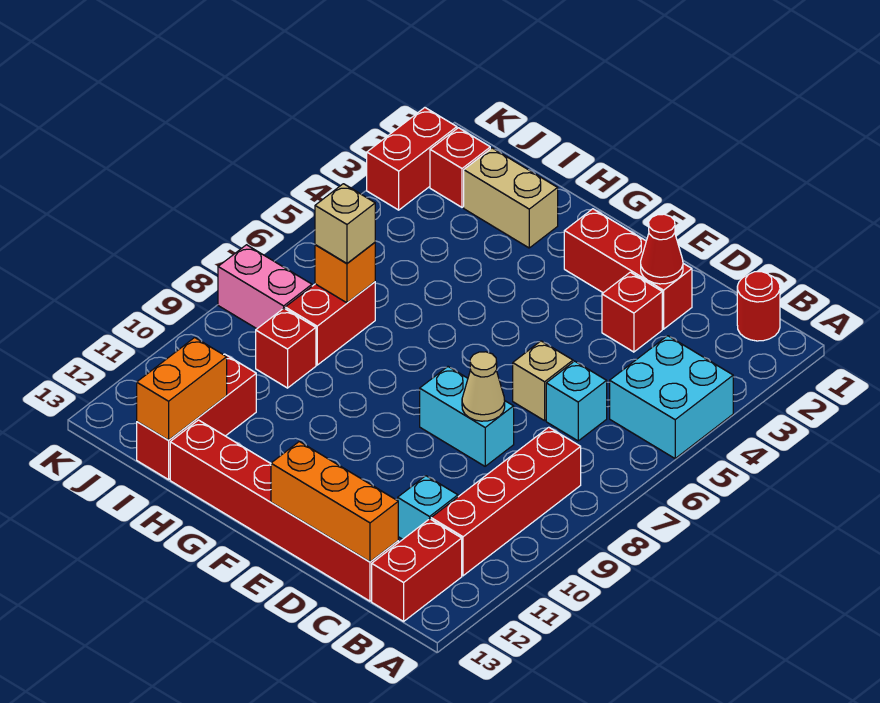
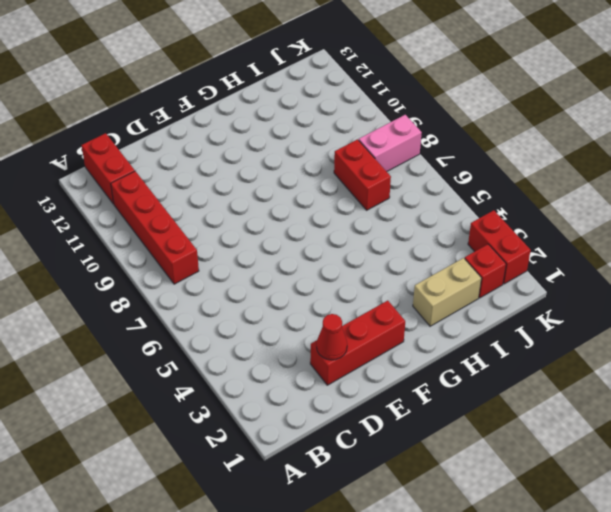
none -> cyan 2x2 brick [610,336,733,458]
none -> red 1x1 round brick [737,272,780,341]
none -> cyan 1x1 brick [546,361,607,441]

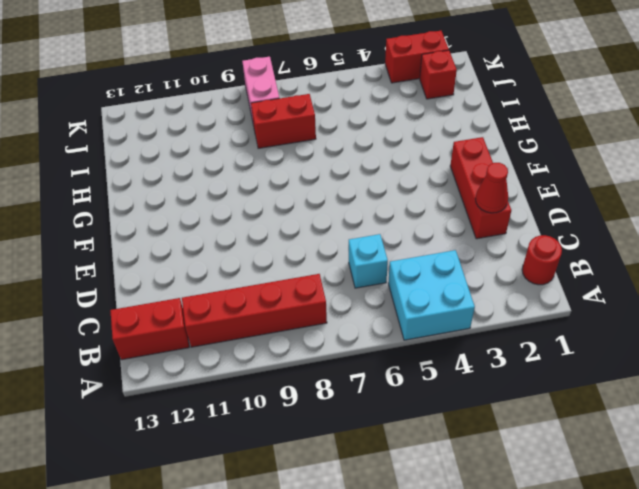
none -> cyan 1x1 brick [398,476,458,539]
none -> red 1x6 brick [170,420,398,601]
none -> red 1x1 brick [602,272,662,352]

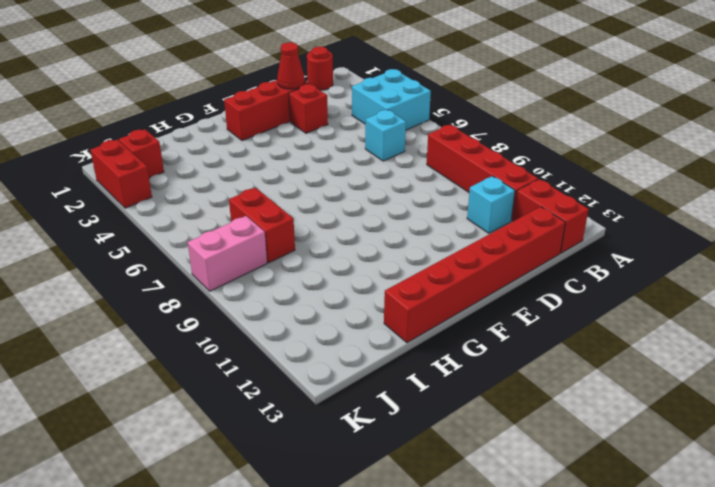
none -> tan 1x1 brick [513,341,573,421]
none -> cyan 1x2 brick [420,367,514,466]
none -> tan 1x2 brick [464,148,558,248]

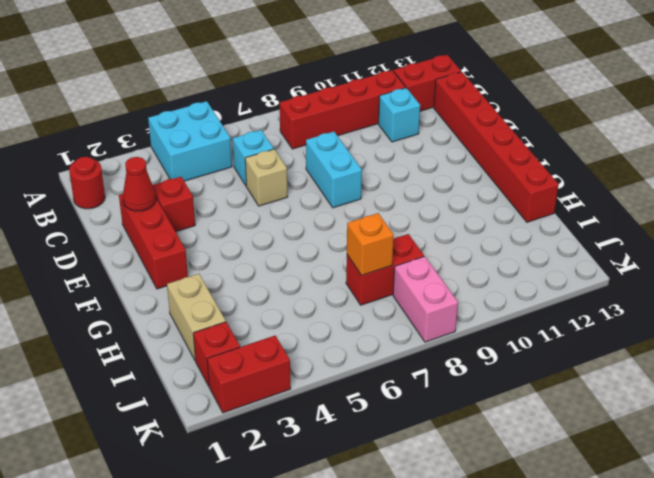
none -> red 1x1 brick [256,308,316,388]
none -> red 1x3 brick [137,354,256,480]
none -> orange 1x3 brick [271,442,398,562]

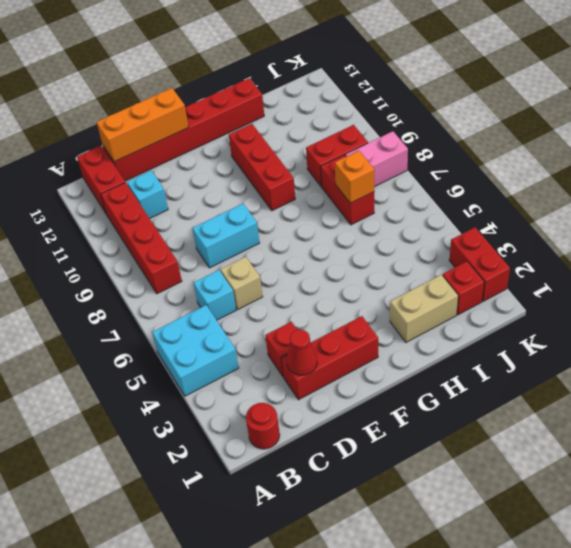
red 1x3 brick [229,124,295,211] -> red 1x3 brick moved to [137,354,256,480]
red 1x2 brick [306,125,368,187] -> red 1x1 brick [256,308,316,388]
none -> tan 1x1 cone [462,352,505,421]
none -> orange 1x2 brick [137,338,227,440]
none -> tan 1x1 brick [315,184,375,263]

